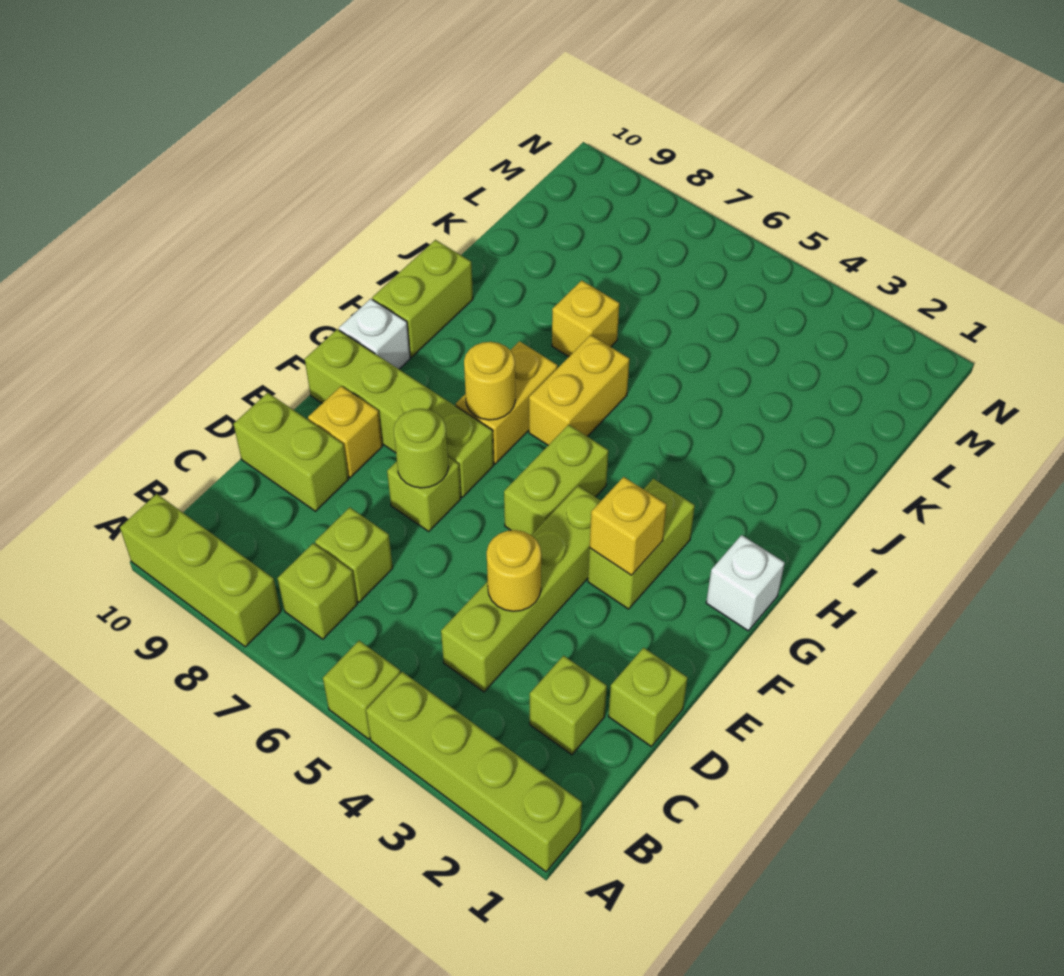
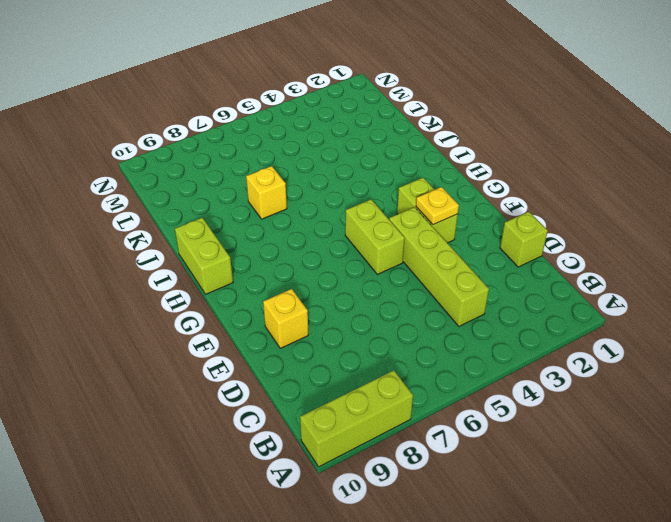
yellow 1x1 plate [416,187,459,225] -> yellow 1x1 brick [590,477,667,575]
none -> lime 1x4 brick [366,672,582,872]
none -> lime 1x1 brick [323,641,400,739]
none -> lime 1x1 brick [277,543,357,639]

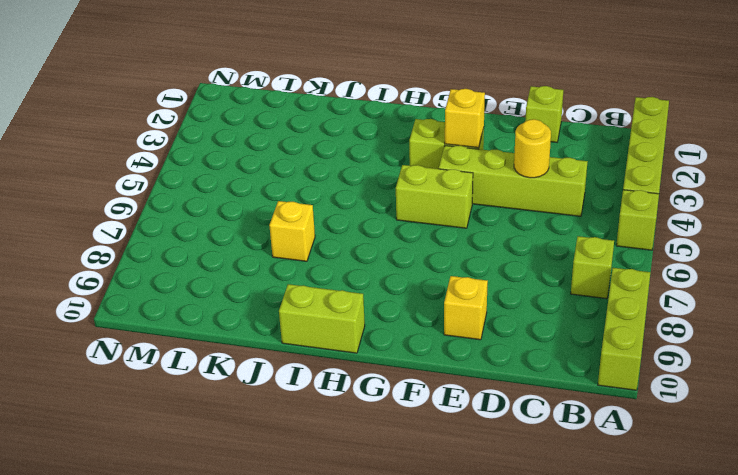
none -> lime 1x1 brick [530,656,607,755]
none -> lime 1x1 brick [315,507,393,602]
none -> lime 1x2 brick [234,393,349,511]

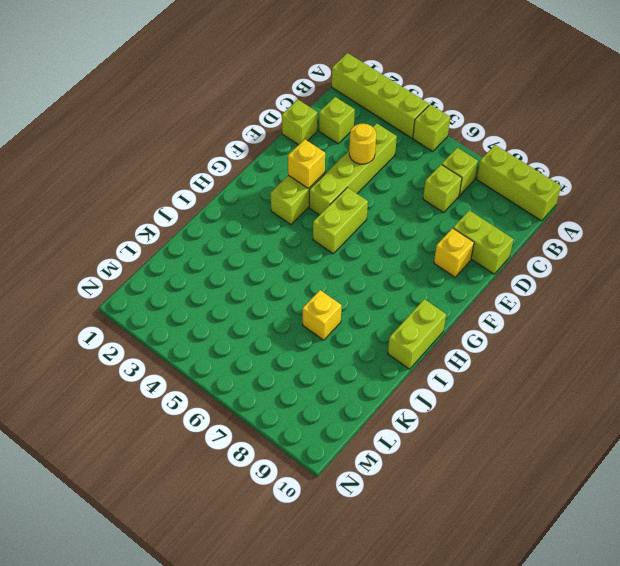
none -> lime 1x1 brick [387,457,461,531]
none -> lime 1x4 brick [305,329,494,497]
none -> white 1x1 brick [706,535,785,631]

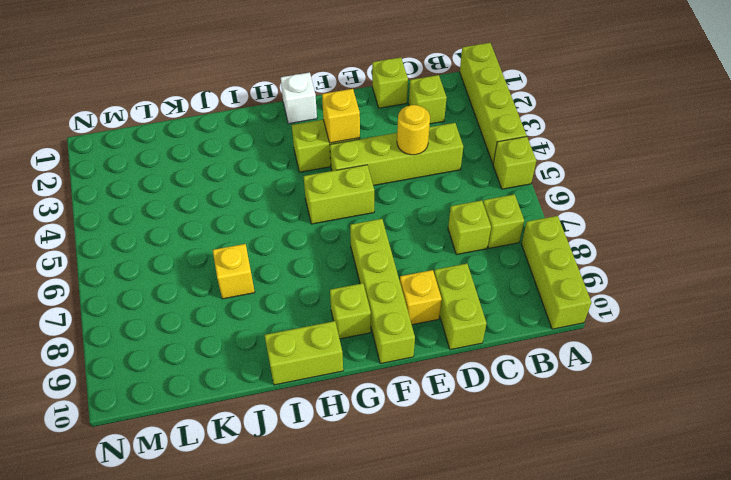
lime 1x1 brick [330,283,371,339] -> lime 1x1 brick moved to [387,457,461,531]
none -> yellow 1x2 brick [456,341,558,464]
none -> white 1x1 brick [339,299,410,369]
none -> yellow 1x2 brick [529,335,630,445]

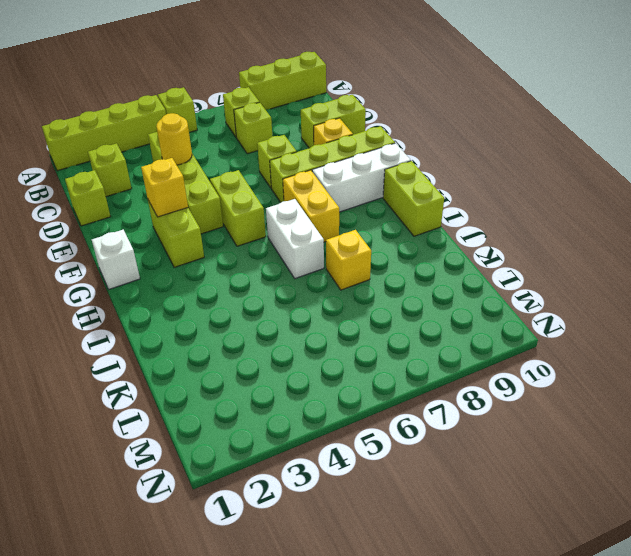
white 1x3 brick [312,143,411,212] -> white 1x1 brick [339,299,410,369]
white 1x2 brick [266,199,324,279] -> yellow 1x2 brick [529,335,630,445]
none -> lime 1x1 round brick [394,409,448,488]
none -> yellow 1x1 round brick [464,342,515,420]

